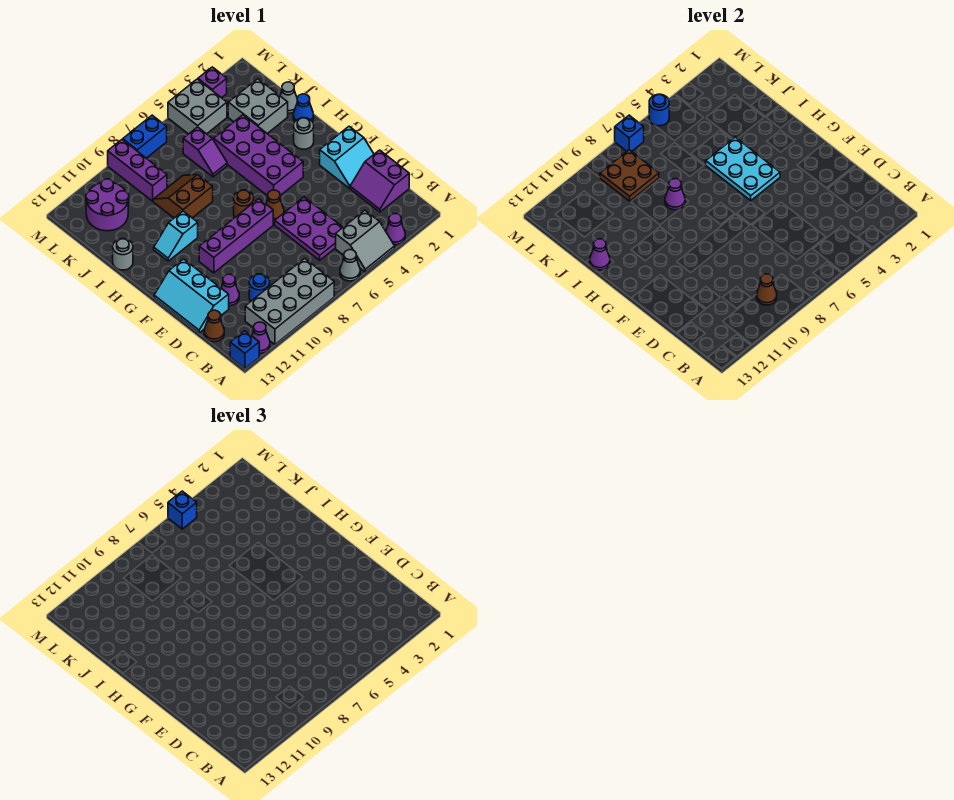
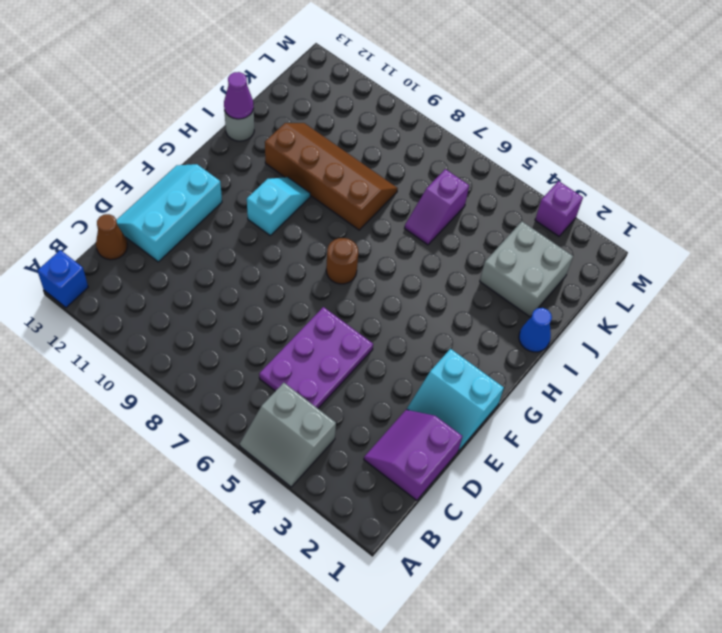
cyan 1x2 slope [247,177,310,235] -> cyan 1x2 slope turned to [154,211,198,261]
brown 2x4 slope [265,123,398,230] -> brown 2x2 slope [153,175,213,218]
none -> purple 1x1 cone [386,214,405,245]
none -> grey 1x1 cone [340,250,360,281]
none -> grey 2x4 brick [245,258,334,344]
none -> purple 1x1 cone [252,322,270,353]

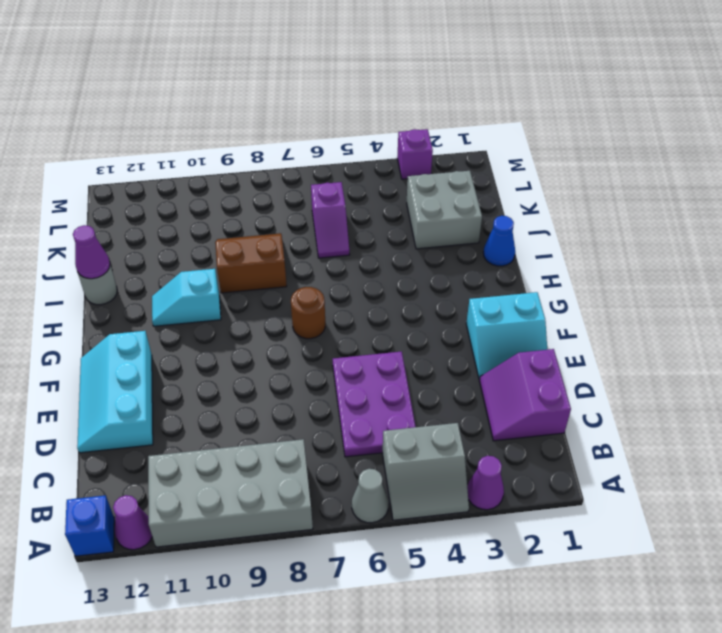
none -> blue 1x1 round brick [249,274,270,301]
none -> brown 1x1 cone [204,310,224,342]
none -> purple 1x1 cone [221,274,239,306]
none -> brown 1x1 cone [266,190,284,221]

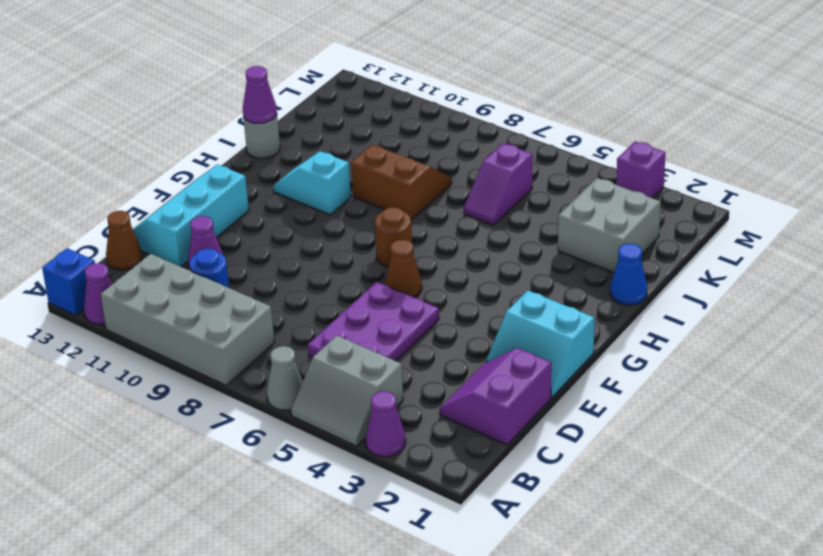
none -> purple 1x4 brick [199,199,273,273]
none -> purple 2x4 brick [214,115,303,196]
none -> grey 1x1 round brick [294,118,314,149]
none -> grey 1x1 cone [280,82,297,113]

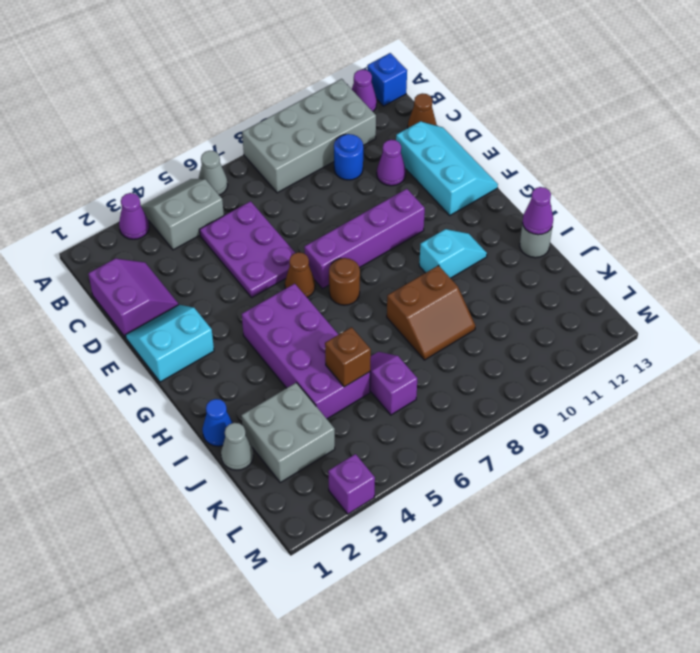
brown 1x1 brick [325,327,371,387] -> none
none -> grey 1x1 round brick [294,118,314,149]
none -> purple 1x3 brick [108,140,167,201]
none -> purple 2x2 round brick [86,179,129,231]
none -> grey 2x2 brick [168,79,227,134]

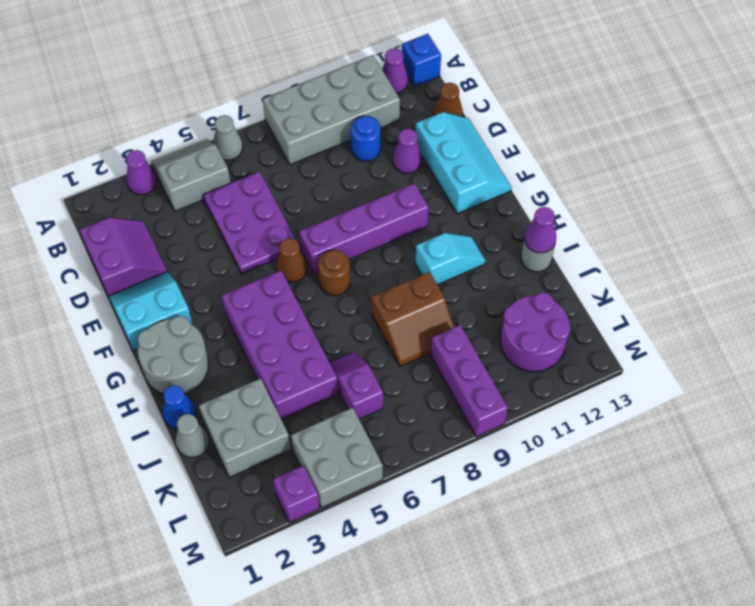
grey 2x2 round brick [138,316,208,394] -> grey 1x1 round brick [294,118,314,149]
none -> blue 1x2 brick [123,115,167,158]
none -> brown 1x1 cone [757,274,777,305]
none -> cyan 2x3 plate [706,137,780,200]
none -> purple 1x1 cone [665,179,685,210]

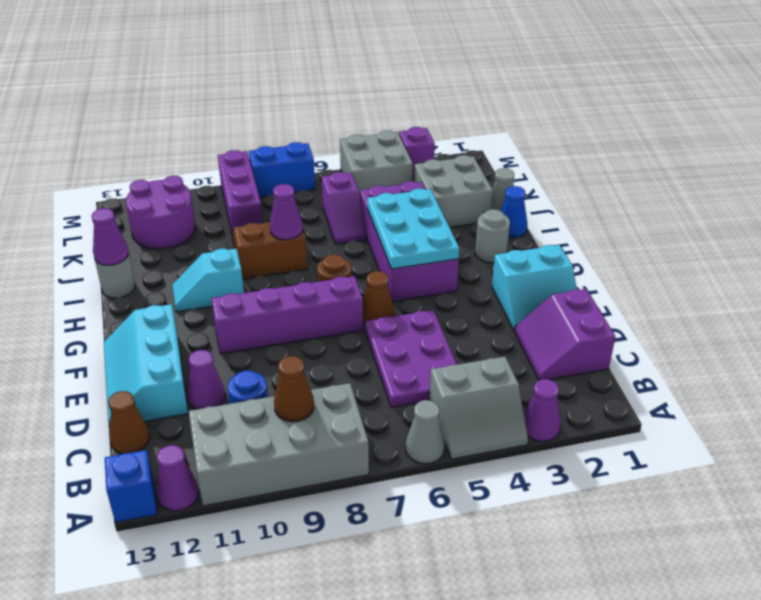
none -> brown 2x2 plate [600,150,659,201]
none -> blue 1x1 round brick [649,94,669,126]
none -> blue 1x1 brick [615,115,644,151]
none -> blue 1x1 brick [168,491,197,529]

